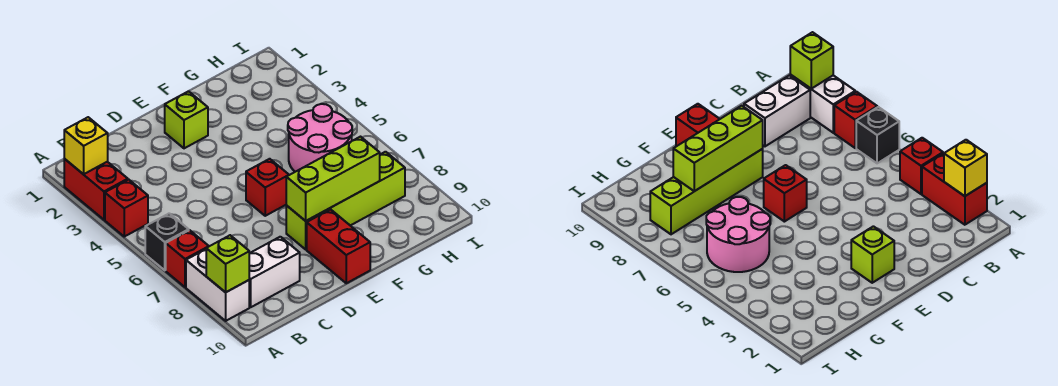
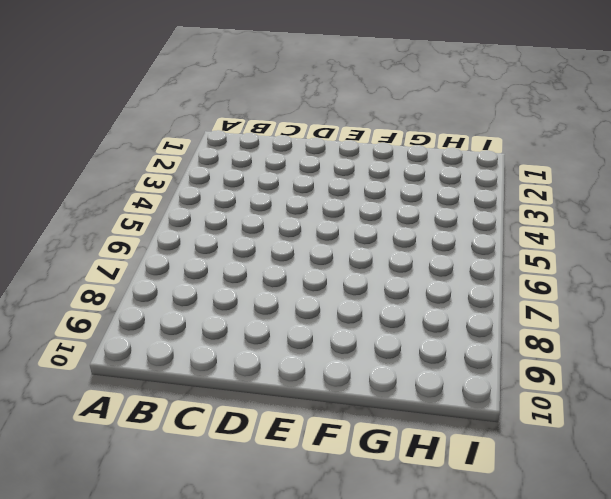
none -> red 1x2 brick [64,159,128,220]
none -> red 1x1 brick [105,180,148,237]
none -> black 1x1 brick [145,213,189,270]

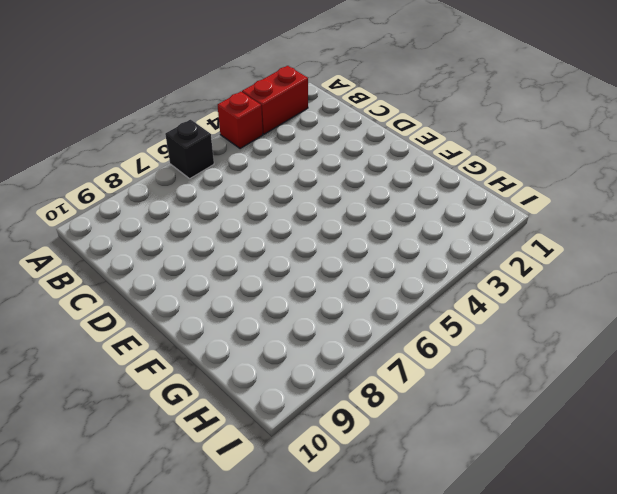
none -> red 1x1 brick [166,230,209,287]
none -> white 1x2 brick [186,249,249,321]
none -> white 1x2 brick [249,237,300,307]

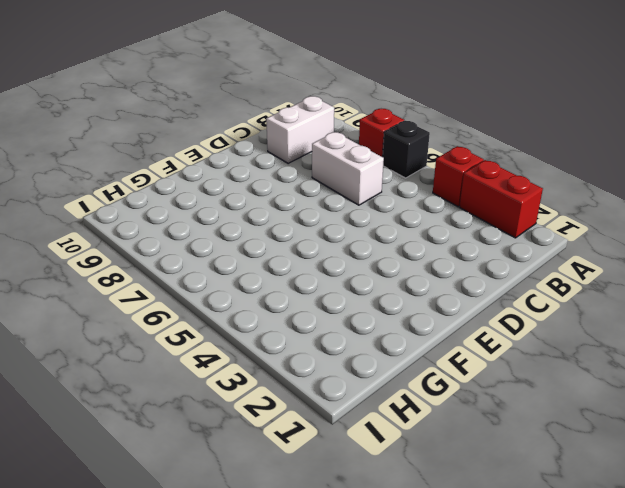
white 1x2 brick [312,132,384,205] -> white 1x2 brick moved to [186,249,249,321]
none -> lime 1x1 brick [165,91,208,148]
none -> red 1x1 brick [246,159,289,216]
none -> lime 1x4 brick [286,152,405,249]

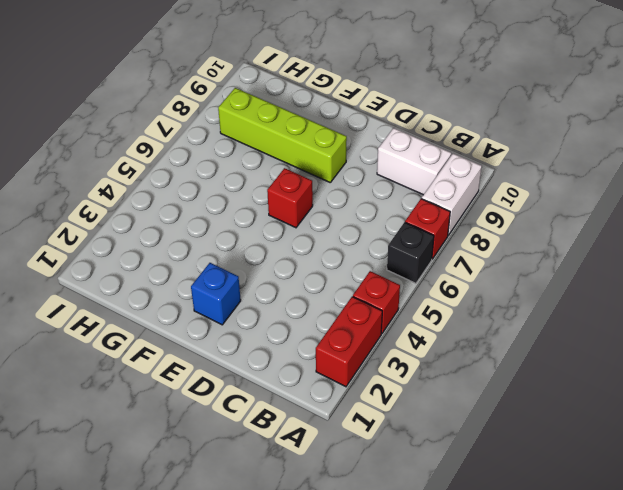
blue 1x1 brick [191,263,241,325] -> lime 1x1 brick [165,91,208,148]
none -> red 1x2 brick [307,209,370,283]
none -> pink 2x2 round brick [288,104,352,172]
none -> yellow 1x1 brick [64,117,108,174]

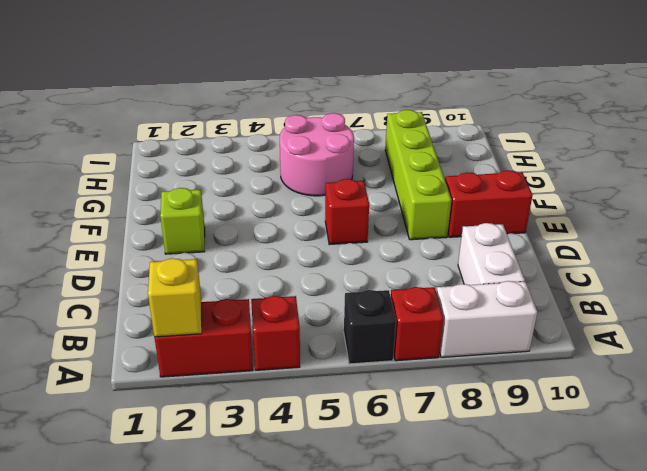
none -> lime 1x1 brick [206,235,249,292]
none -> lime 1x3 brick [286,137,380,221]

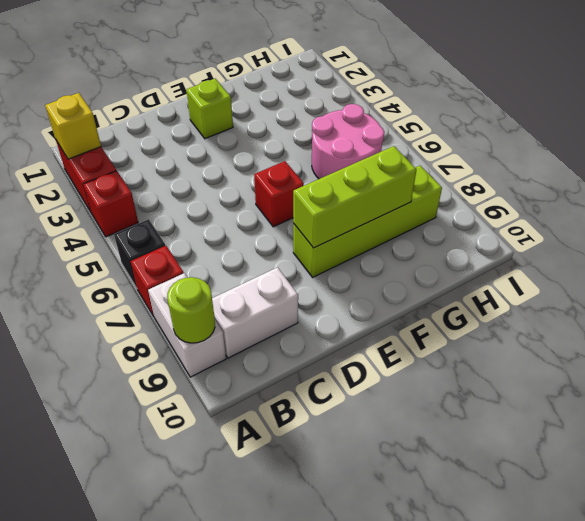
lime 1x1 round brick [167,277,215,343] -> lime 1x1 brick [206,235,249,292]
none -> red 1x2 brick [307,209,370,283]

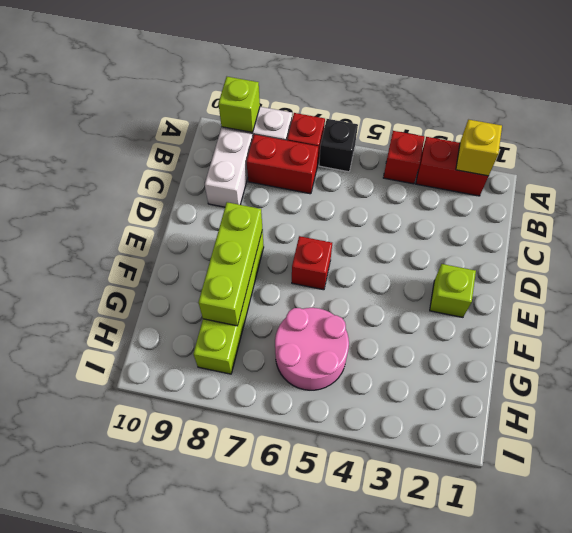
red 1x2 brick [247,135,318,194] -> red 1x2 brick moved to [307,209,370,283]

